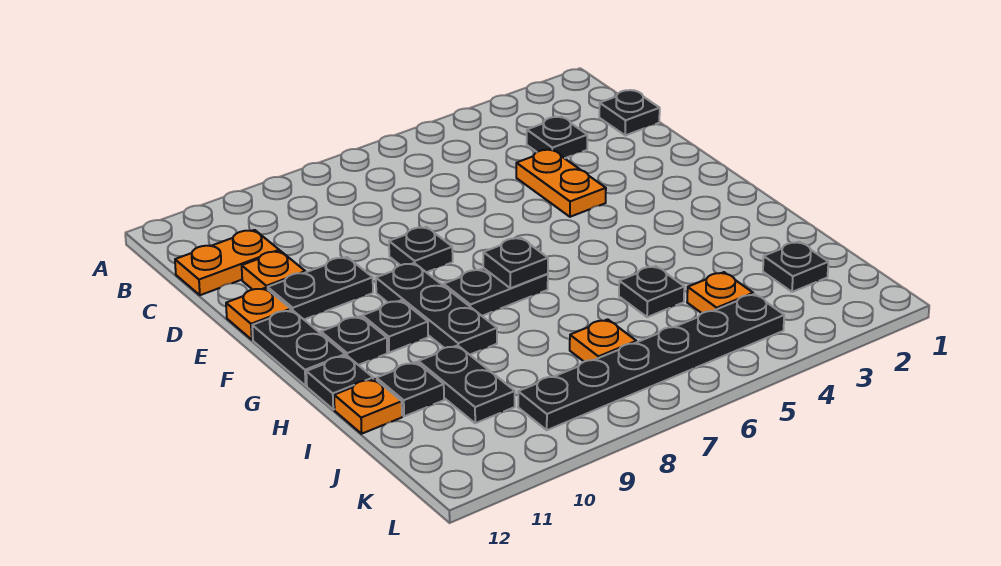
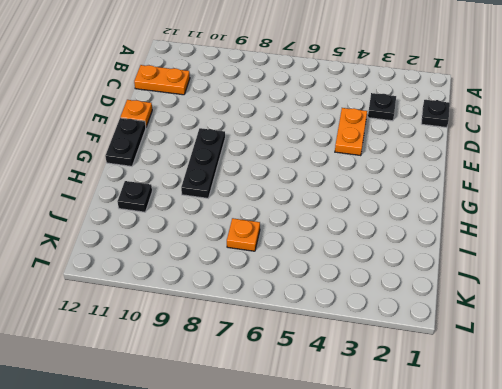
none -> orange 1x1 plate [242,251,305,290]
none -> black 1x1 plate [389,227,453,272]
none -> black 1x2 plate [268,257,373,319]

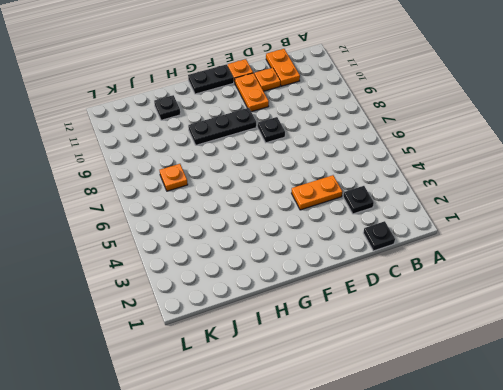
orange 1x2 plate [235,73,269,112] -> black 1x2 plate [268,257,373,319]
none -> black 1x2 plate [444,268,548,316]
none -> black 1x1 plate [362,300,428,353]
none -> black 1x1 plate [321,316,387,365]

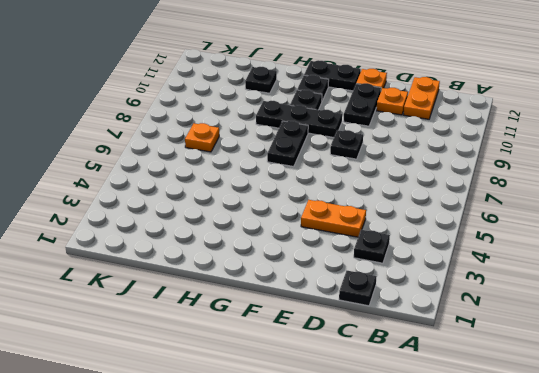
none -> black 1x1 plate [306,355,373,410]
none -> black 1x1 plate [619,266,684,317]
none -> black 1x2 plate [418,345,515,423]

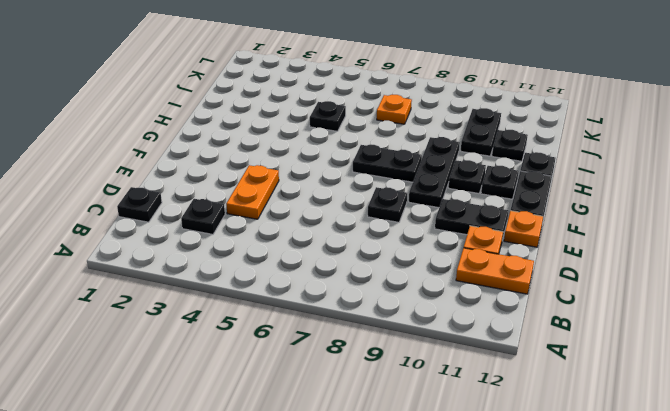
none -> orange 1x1 plate [334,379,402,434]
none -> black 1x1 plate [763,242,828,292]
none -> orange 1x1 plate [687,272,753,313]

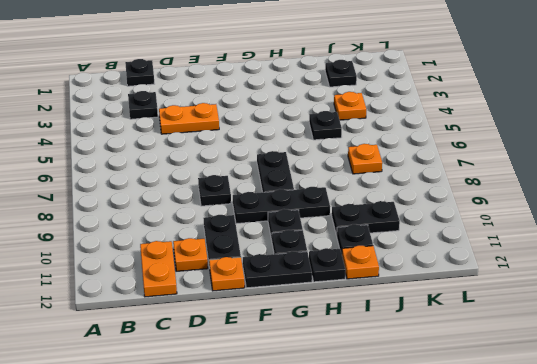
none -> black 1x6 plate [518,294,784,430]
none -> black 1x1 plate [483,238,548,288]

